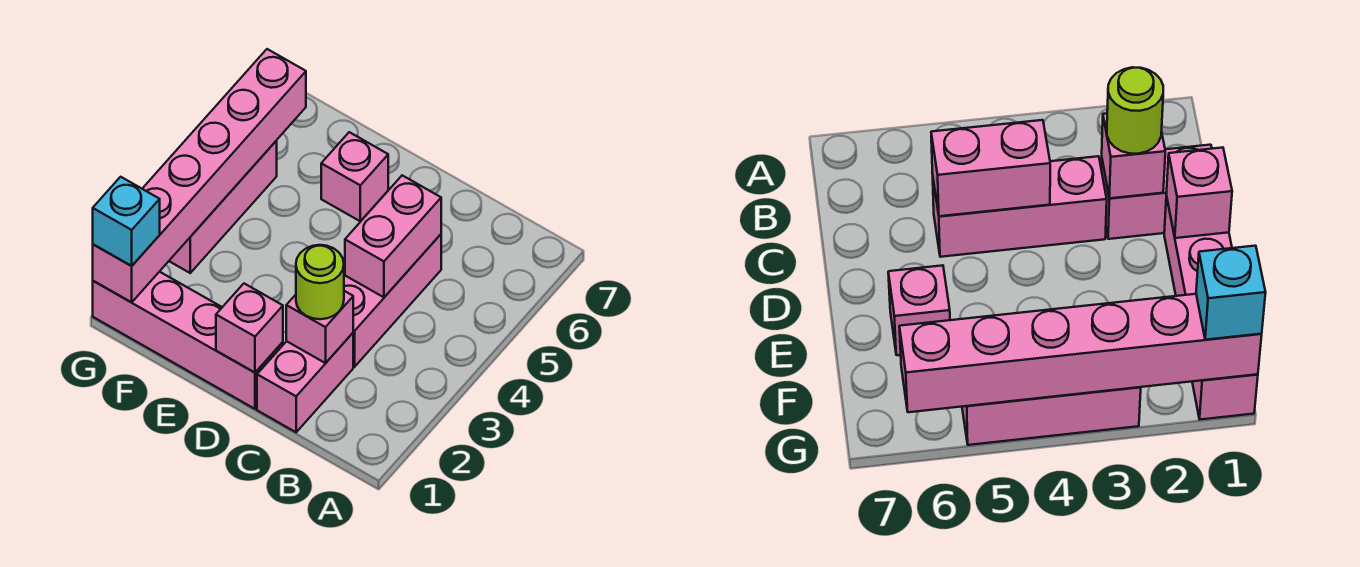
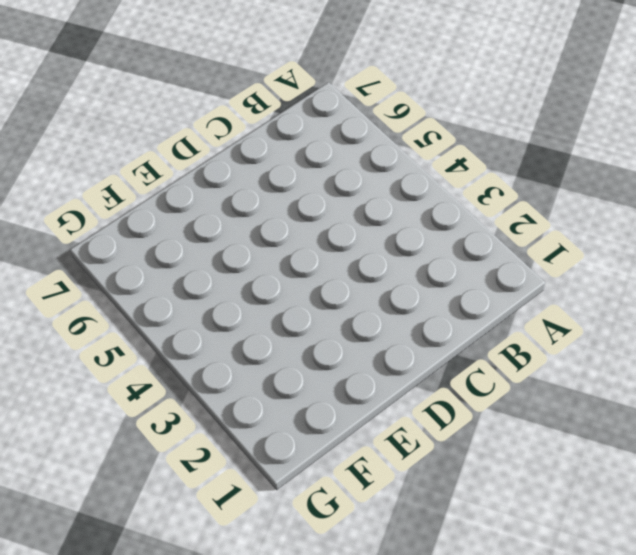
none -> pink 1x2 brick [257,333,353,432]
none -> pink 1x3 brick [344,234,441,367]

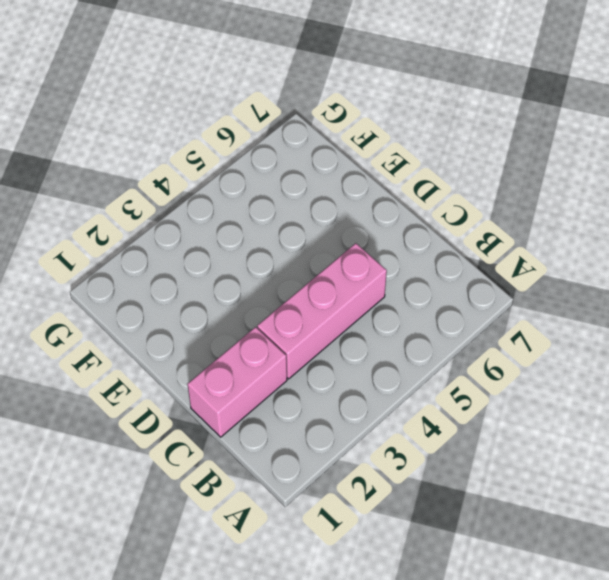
none -> pink 1x4 brick [93,272,283,409]
none -> pink 1x1 brick [321,132,388,221]

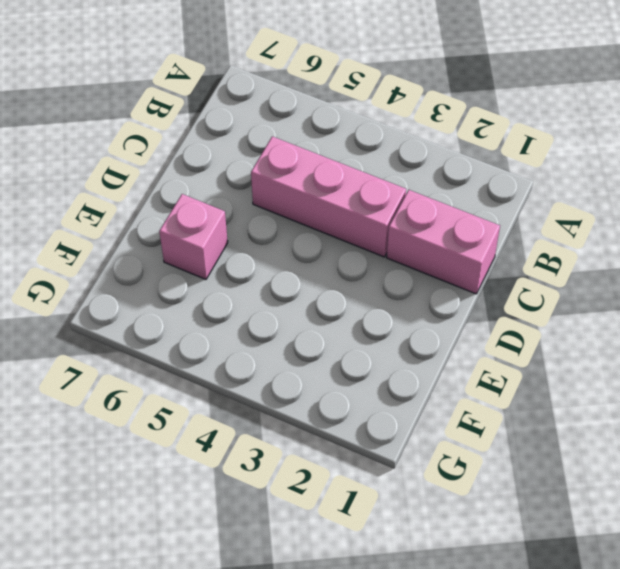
none -> pink 1x4 brick [93,272,283,409]
none -> pink 1x3 brick [169,141,277,273]

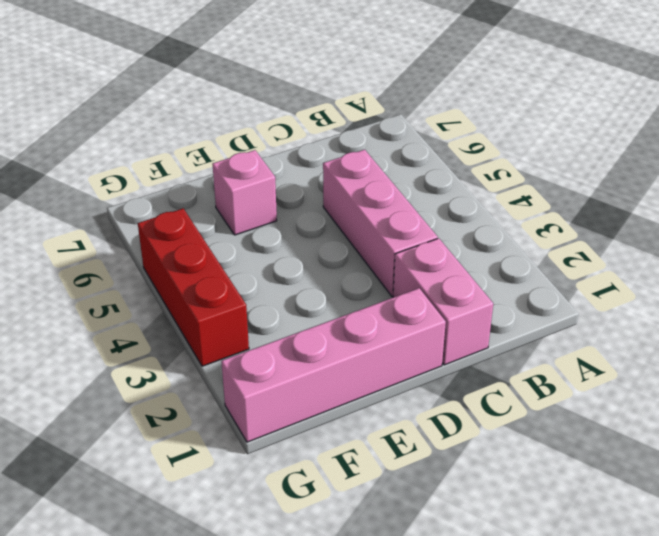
red 1x3 brick [138,209,249,366] -> pink 1x3 brick [169,141,277,273]
none -> pink 1x1 brick [286,291,353,363]
none -> pink 1x2 brick [345,175,441,297]

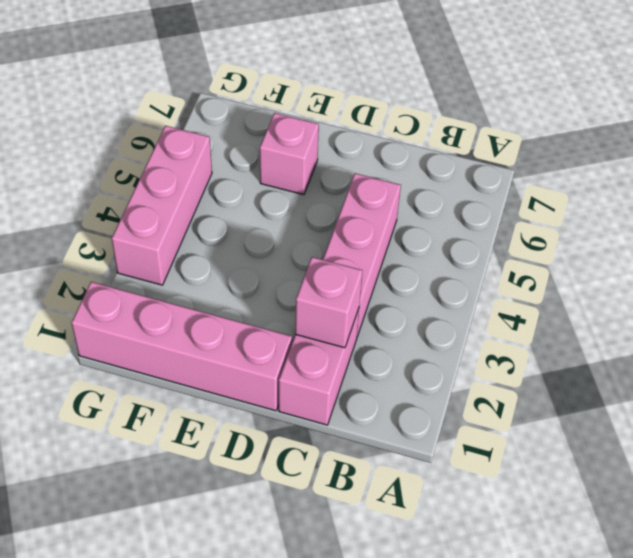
none -> pink 1x2 brick [345,175,441,297]
none -> pink 1x1 brick [216,284,283,373]

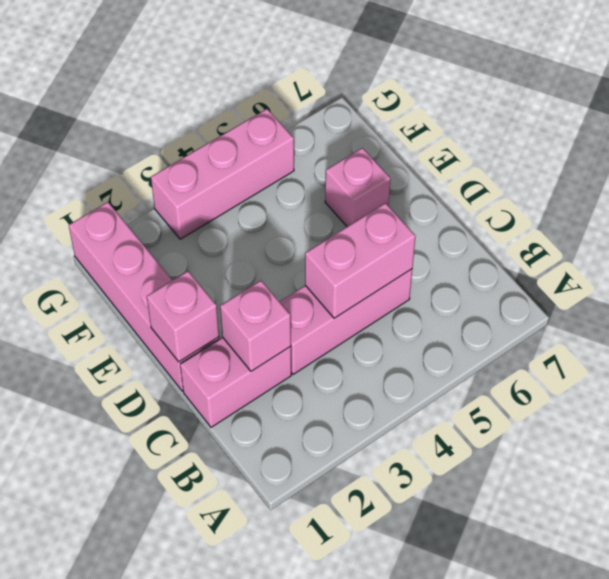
none -> pink 1x6 brick [93,49,306,302]
none -> lime 1x1 round brick [296,245,344,319]

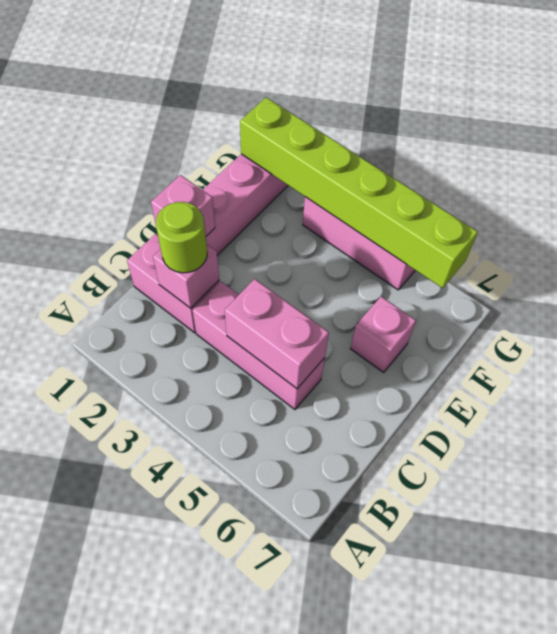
lime 1x6 brick [240,97,478,288] -> pink 1x6 brick [93,49,306,302]
none -> cyan 1x1 brick [93,177,160,266]

